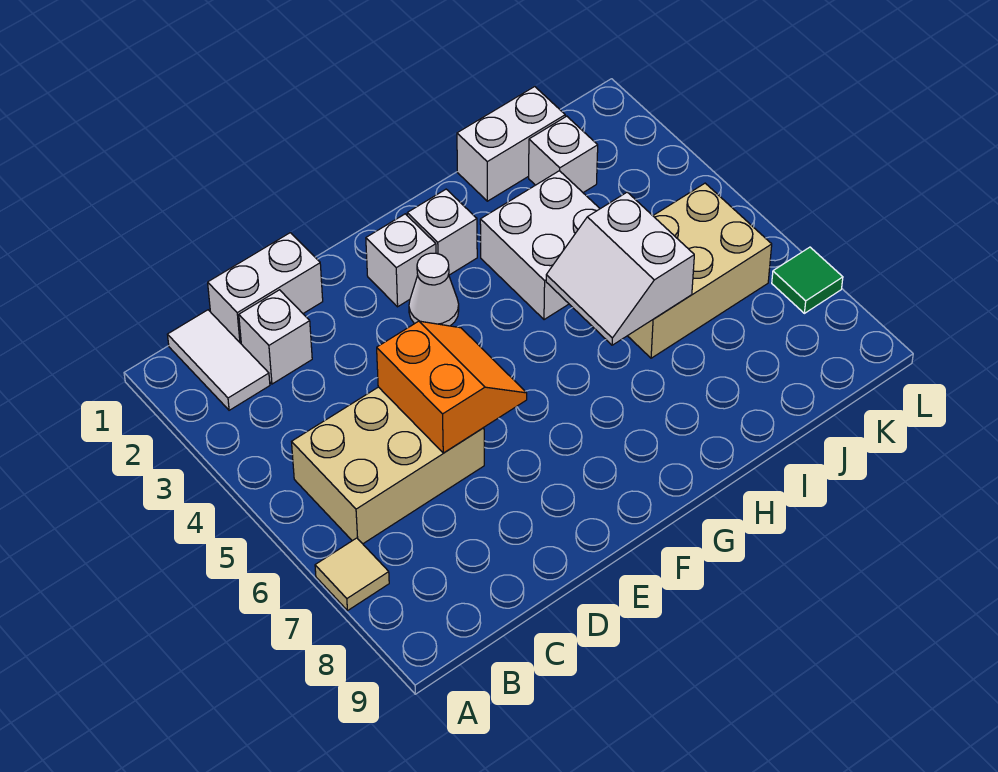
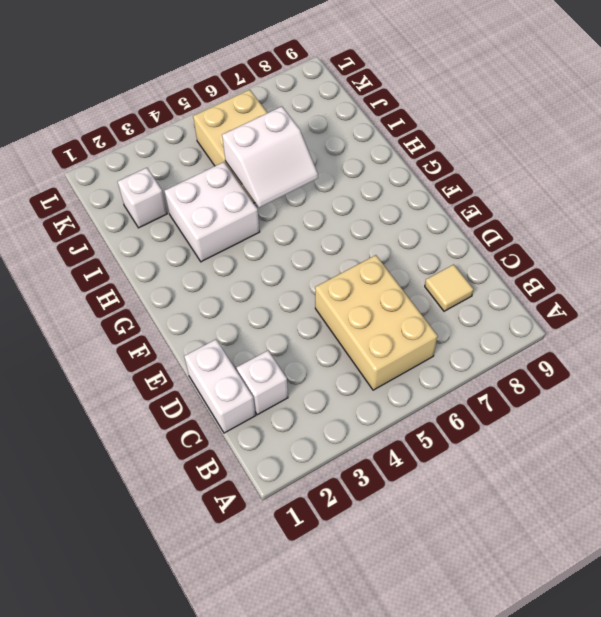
tan 1x1 tile [425,264,473,311] -> tan 1x1 tile moved to [315,538,389,610]
none -> white 1x2 tile [167,310,270,410]
none -> white 1x1 brick [366,214,436,307]
none -> white 1x1 cone [409,253,459,326]

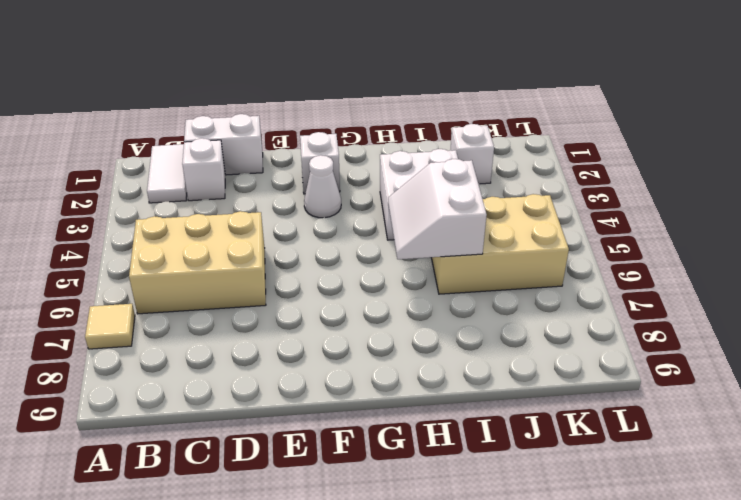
none -> white 1x1 brick [407,189,477,275]
none -> white 1x2 brick [457,87,565,201]
none -> green 1x1 tile [772,247,843,313]

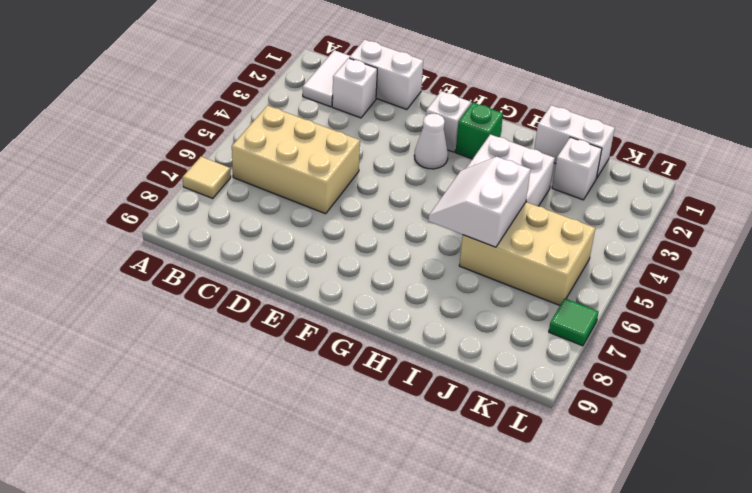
green 1x1 brick [455,103,503,159] -> white 1x1 brick [407,189,477,275]
none -> orange 2x2 slope [377,321,527,453]

